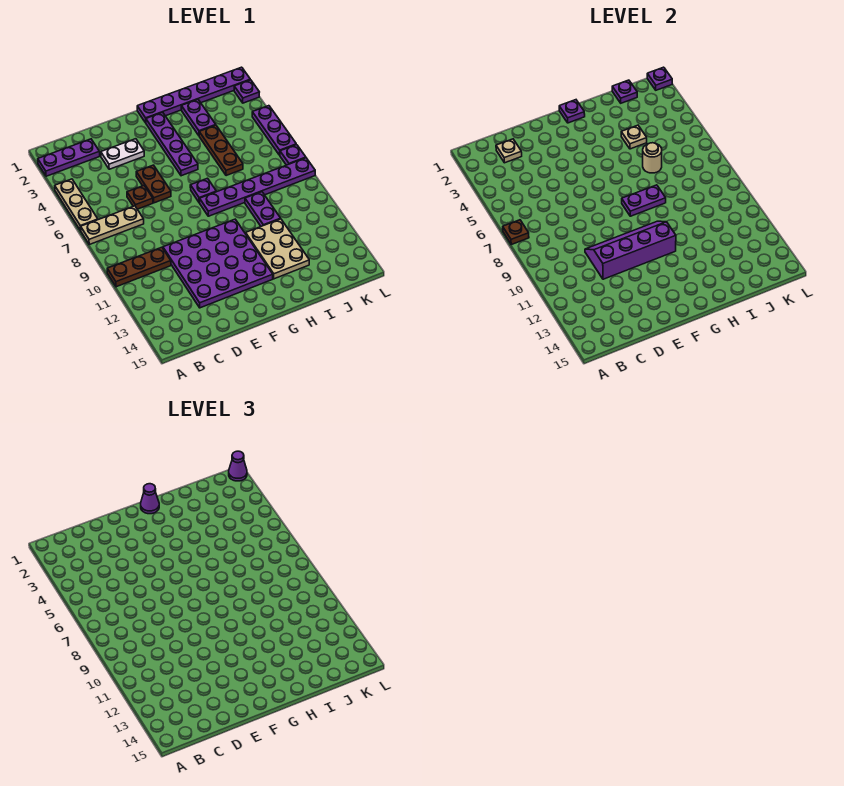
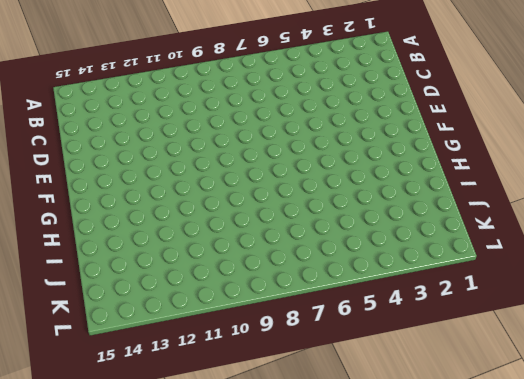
none -> purple 1x3 plate [38,139,100,176]
none -> tan 1x3 plate [55,179,98,231]
none -> tan 1x3 plate [81,206,144,244]
none -> brown 1x3 plate [107,247,171,287]

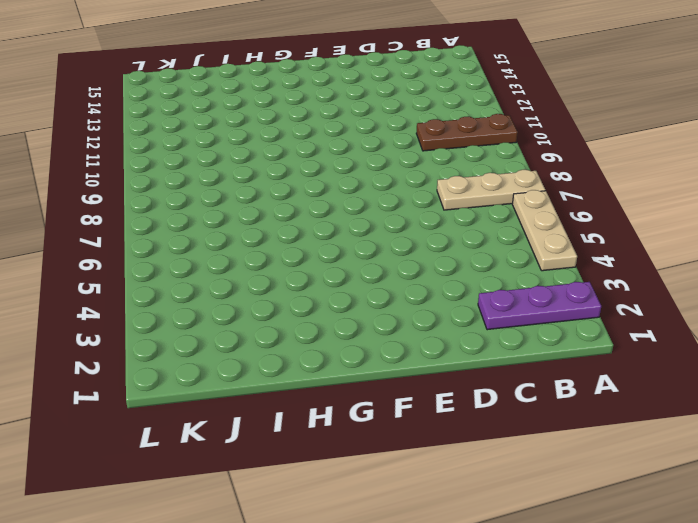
none -> white 1x2 plate [101,139,144,169]
none -> brown 1x1 plate [127,186,153,209]
none -> purple 4x4 plate [163,219,273,308]
none -> brown 1x2 plate [136,165,171,203]

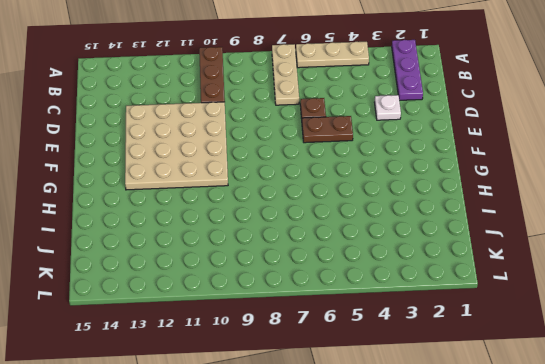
white 1x1 plate [374,95,401,120] -> white 1x2 plate [101,139,144,169]
tan 4x4 plate [125,102,228,190] -> purple 4x4 plate [163,219,273,308]
none -> purple 1x6 plate [137,67,250,123]
none -> purple 1x4 plate [146,112,198,176]
none -> purple 1x1 plate [190,178,216,202]
none -> purple 1x6 plate [199,158,315,216]

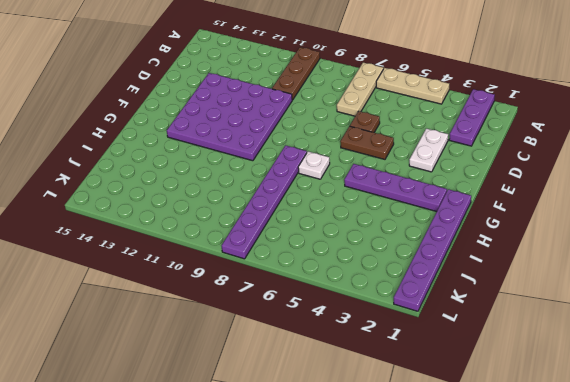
white 1x1 plate [298,152,330,179] -> purple 1x1 plate [190,178,216,202]
none -> tan 2x3 plate [246,219,309,279]
none -> purple 1x2 plate [181,100,216,135]
none -> brown 1x3 plate [199,125,243,176]
none -> purple 1x2 plate [245,192,281,226]

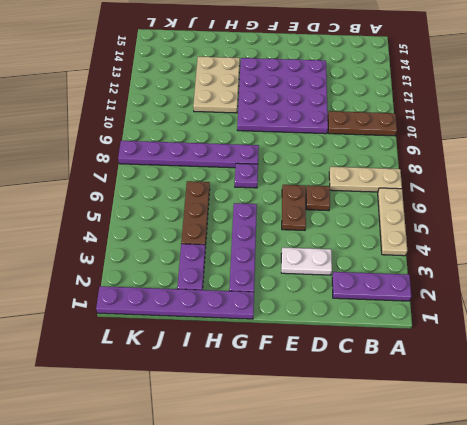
none -> purple 1x2 plate [245,192,281,226]
none -> purple 1x1 plate [234,80,259,103]
none -> purple 1x3 plate [252,106,296,155]
none -> purple 1x1 plate [280,145,306,165]

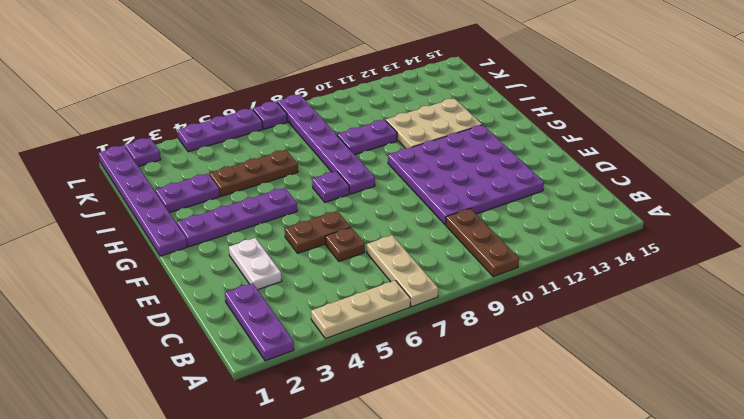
none -> brown 1x1 plate [503,220,529,244]
none -> tan 1x1 plate [496,139,522,163]
none -> purple 2x4 slope [585,221,676,279]
none -> purple 1x1 plate [559,100,585,123]

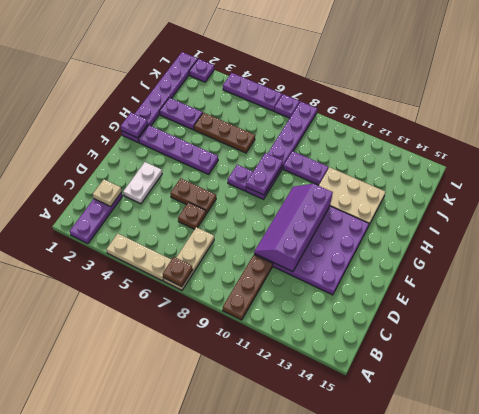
none -> tan 1x1 plate [621,125,647,149]
none -> tan 1x1 round brick [643,143,662,173]
none -> purple 1x1 plate [612,80,637,103]
none -> purple 1x1 plate [647,67,672,90]

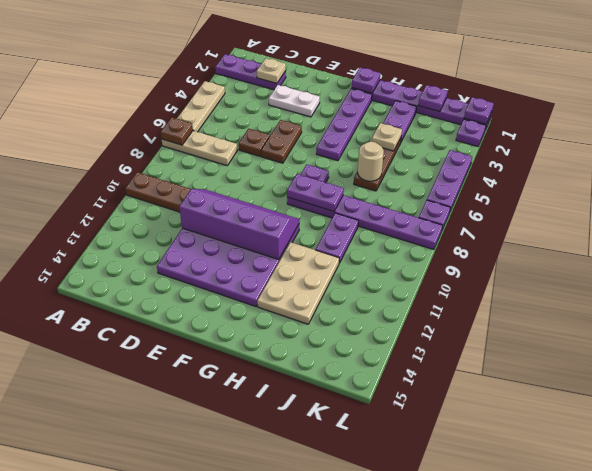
none -> purple 1x1 cone [141,484,159,514]
none -> purple 1x1 cone [229,451,247,481]

